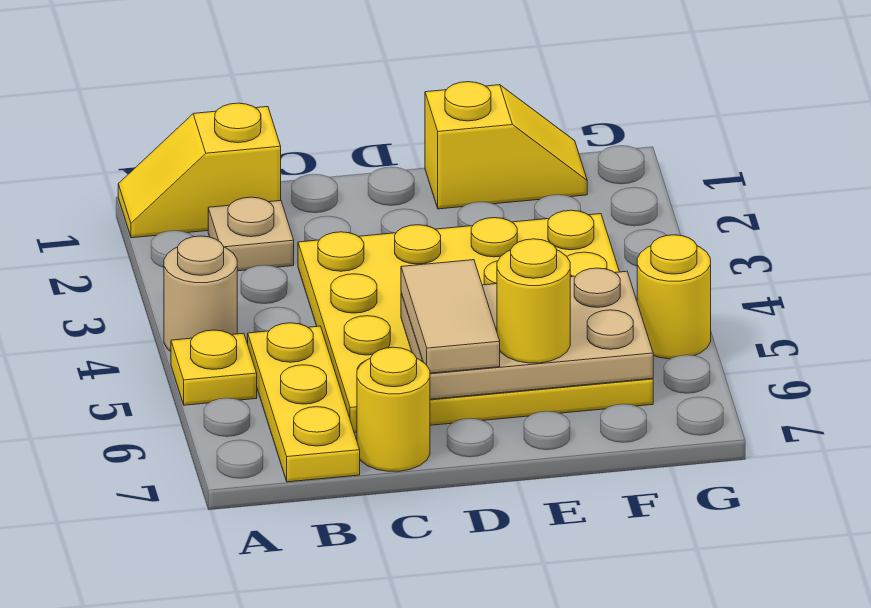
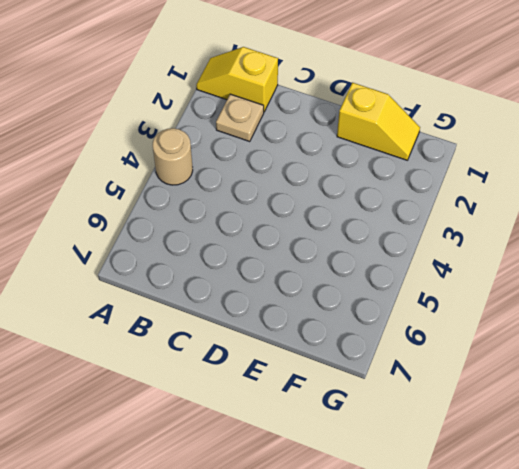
none -> yellow 1x1 plate [171,330,257,405]
none -> yellow 1x3 plate [248,323,360,482]
none -> yellow 4x4 plate [298,210,653,432]

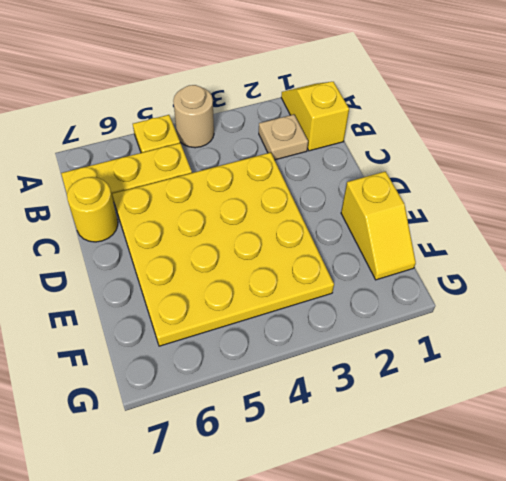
none -> yellow 1x1 round brick [637,235,711,359]
none -> tan 2x3 plate [401,268,653,399]
none -> tan 1x2 tile [401,260,500,373]

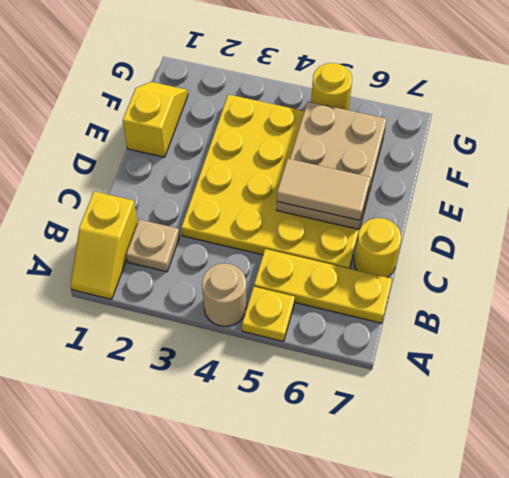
none -> yellow 1x1 round brick [497,239,570,363]

